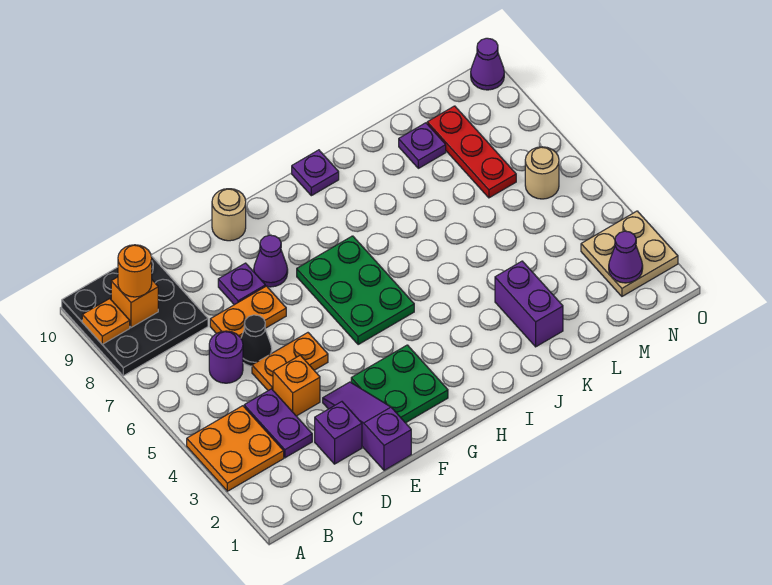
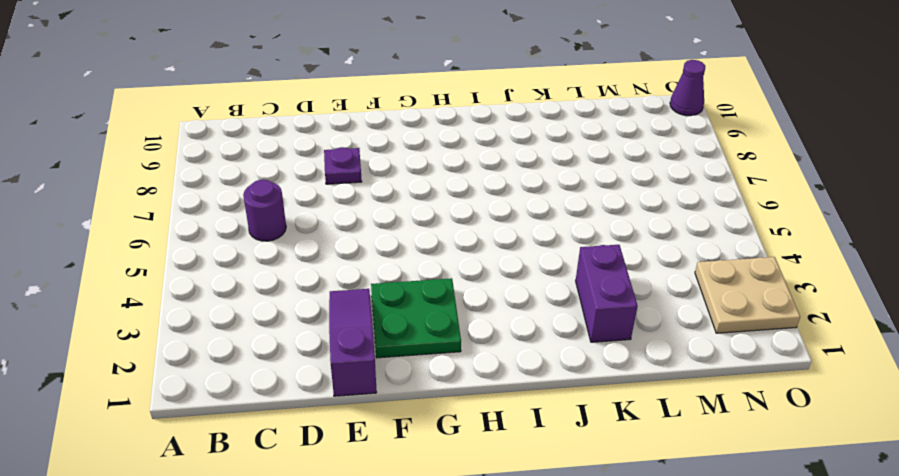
none -> orange 2x2 plate [187,406,284,491]
none -> black 3x3 plate [62,256,208,376]
none -> purple 1x2 plate [244,389,312,458]

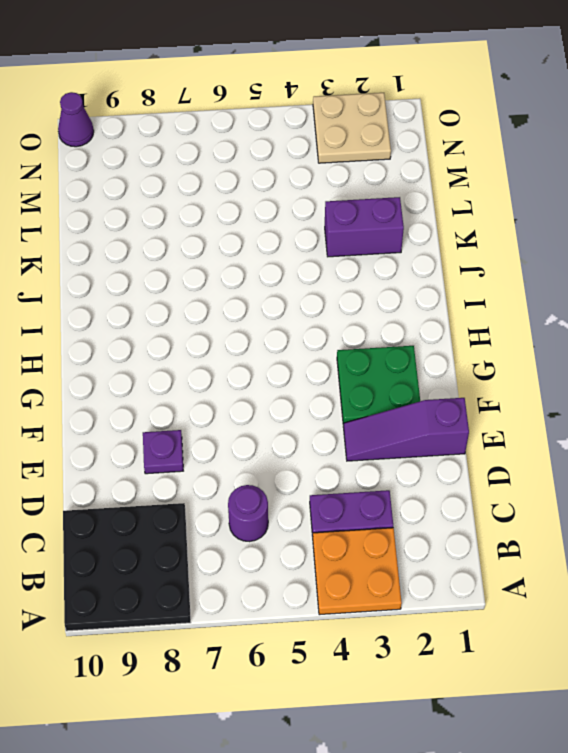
none -> purple 1x1 brick [315,402,362,464]
none -> orange 1x1 brick [273,355,320,416]
none -> orange 1x2 plate [252,333,328,391]

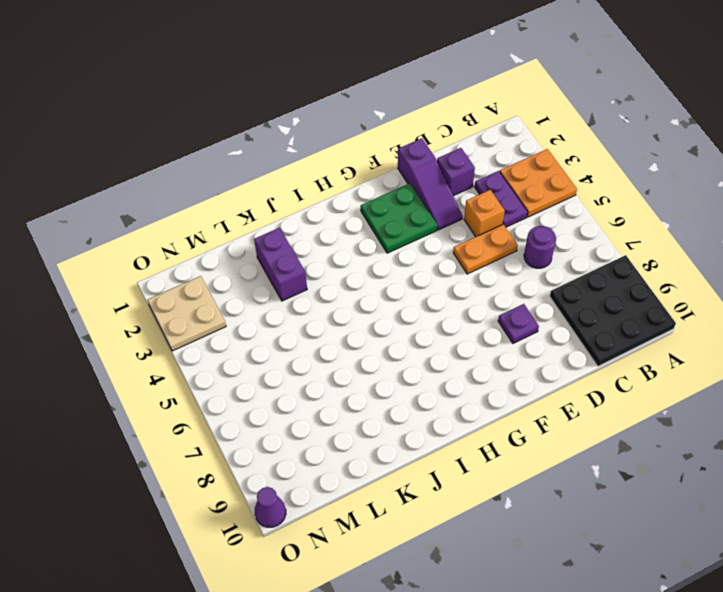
none -> black 1x1 cone [241,315,272,366]
none -> orange 1x2 plate [210,286,286,338]
none -> purple 1x1 cone [254,235,288,287]

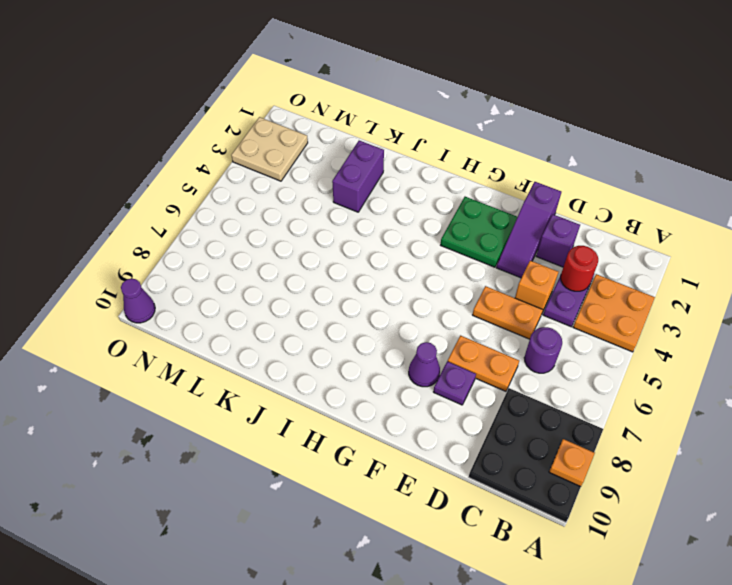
red 1x1 round brick [561,246,598,291] -> none
none -> black 1x1 cone [241,315,272,366]
none -> tan 1x1 round brick [212,189,246,241]
none -> green 2x3 plate [297,236,414,345]

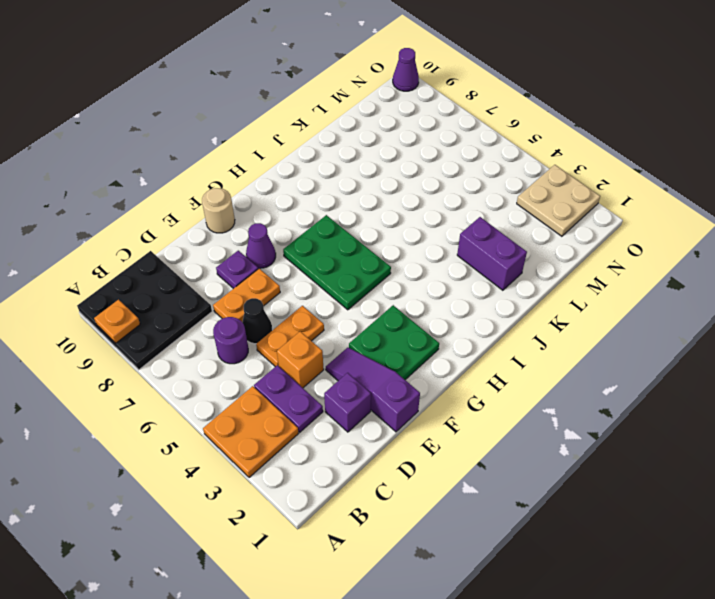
none -> purple 1x1 plate [292,150,339,196]
none -> purple 1x1 plate [399,123,446,168]
none -> red 1x3 plate [427,106,516,198]

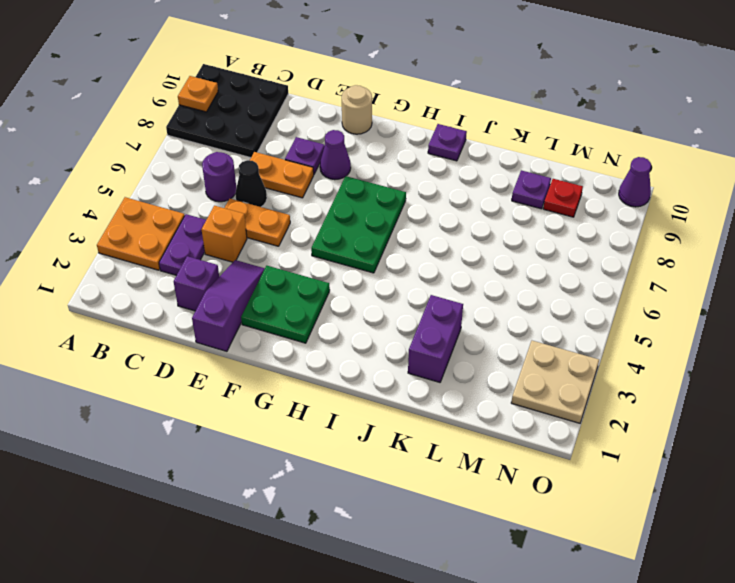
red 1x1 plate [543,179,583,217] -> red 1x3 plate [427,106,516,198]
none -> tan 1x1 round brick [525,147,559,199]
none -> orange 1x1 brick [111,277,158,328]
none -> purple 1x1 cone [609,231,643,283]

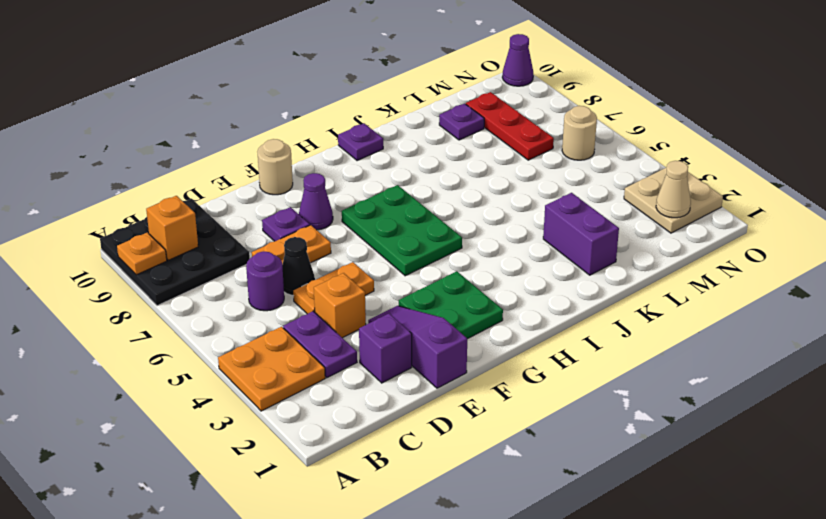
tan 1x1 cone [656,161,691,218] -> purple 1x1 cone [609,231,643,283]
none -> orange 1x1 round brick [118,245,152,297]

